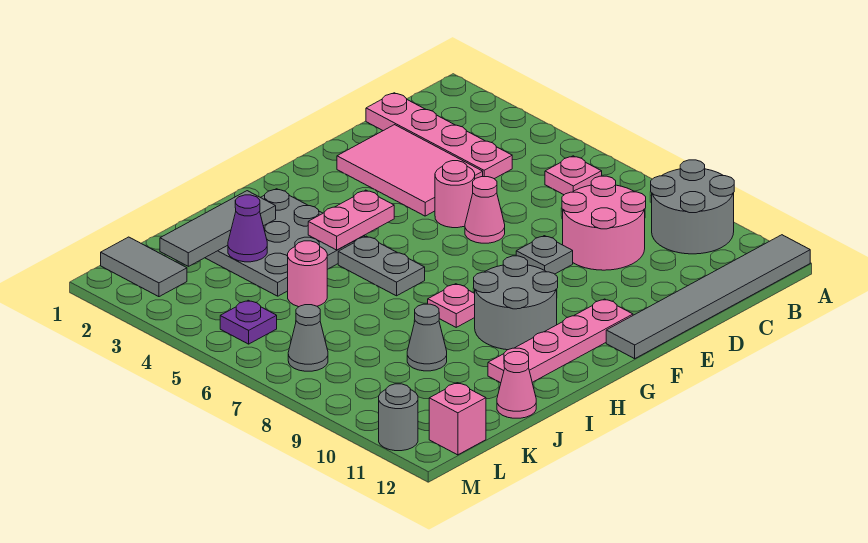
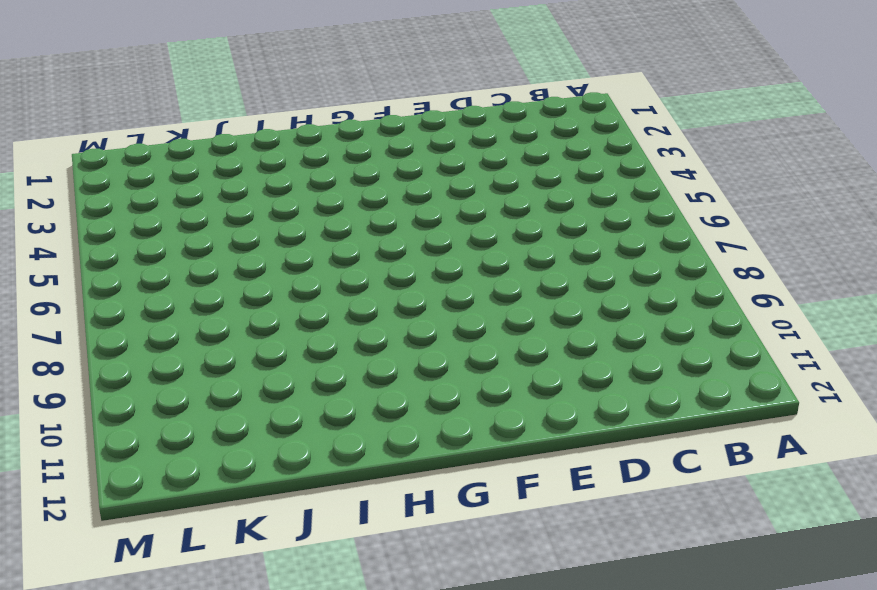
none -> grey 2x2 round brick [651,160,734,254]
none -> grey 1x6 tile [606,235,810,359]
none -> pink 1x1 plate [545,156,602,195]

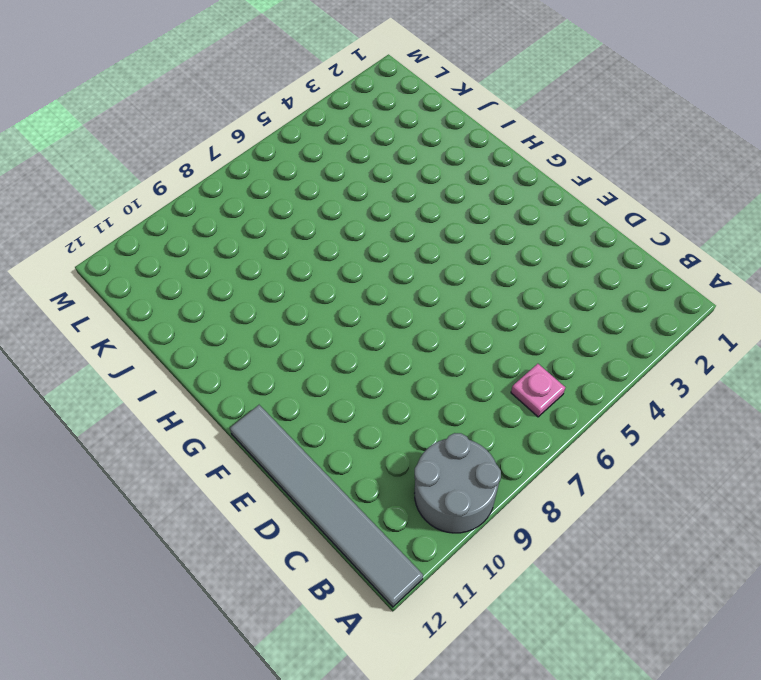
none -> pink 1x4 plate [366,93,512,179]
none -> pink 2x2 round brick [562,176,646,270]
none -> pink 2x3 tile [337,125,483,216]

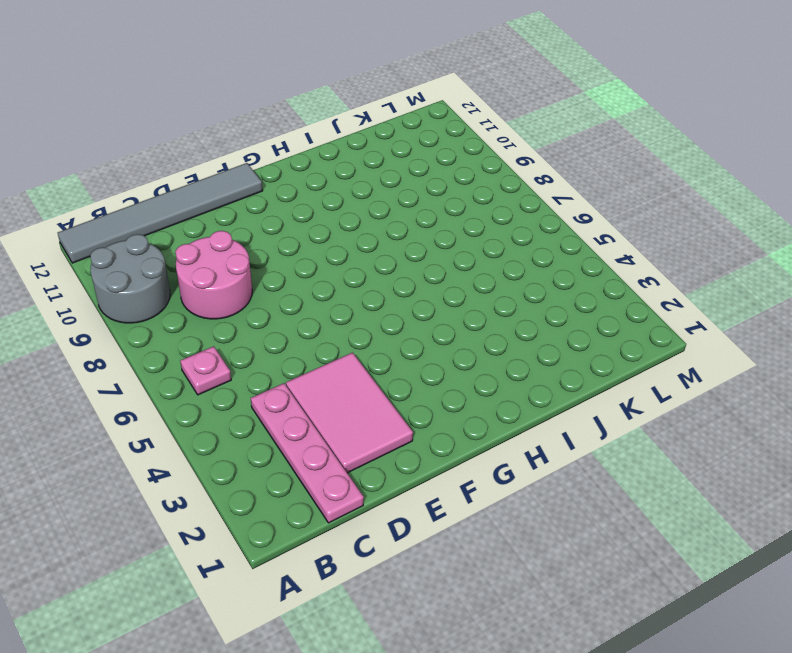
none -> pink 1x1 round brick [435,161,475,228]
none -> pink 1x1 cone [465,177,505,243]
none -> grey 1x1 plate [516,236,573,274]

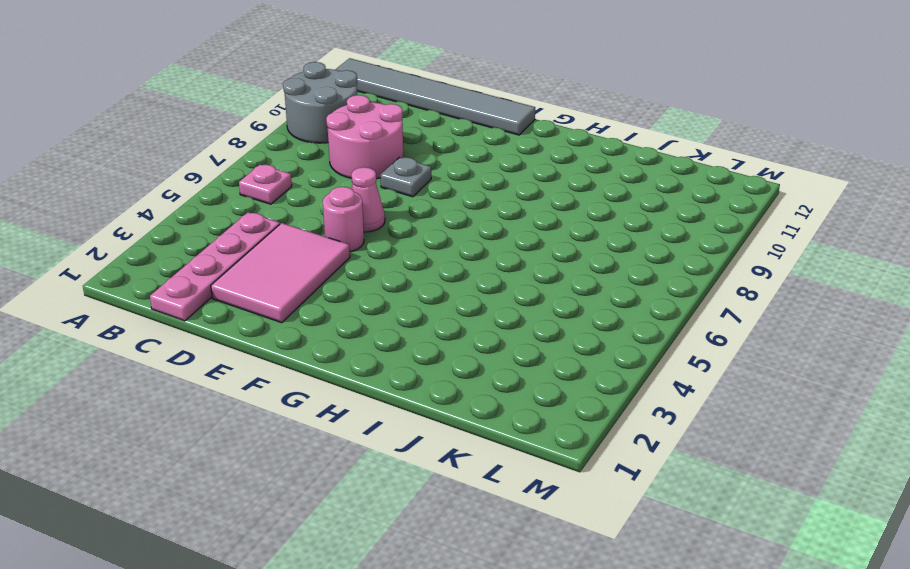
none -> pink 1x4 plate [488,299,633,383]
none -> grey 2x2 round brick [474,256,558,350]
none -> grey 3x3 plate [205,189,365,296]

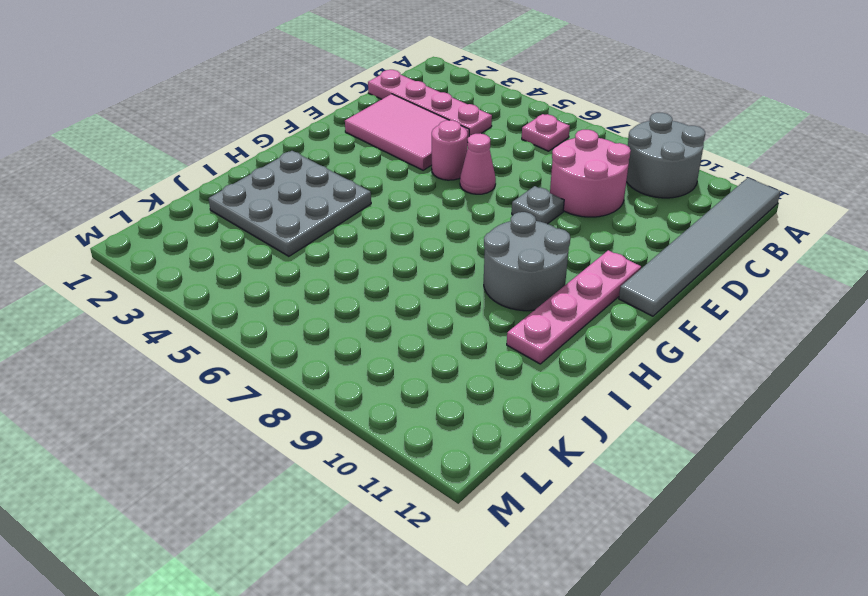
none -> grey 1x2 plate [338,236,425,296]
none -> pink 1x1 plate [428,284,475,327]
none -> pink 1x1 round brick [288,241,327,307]

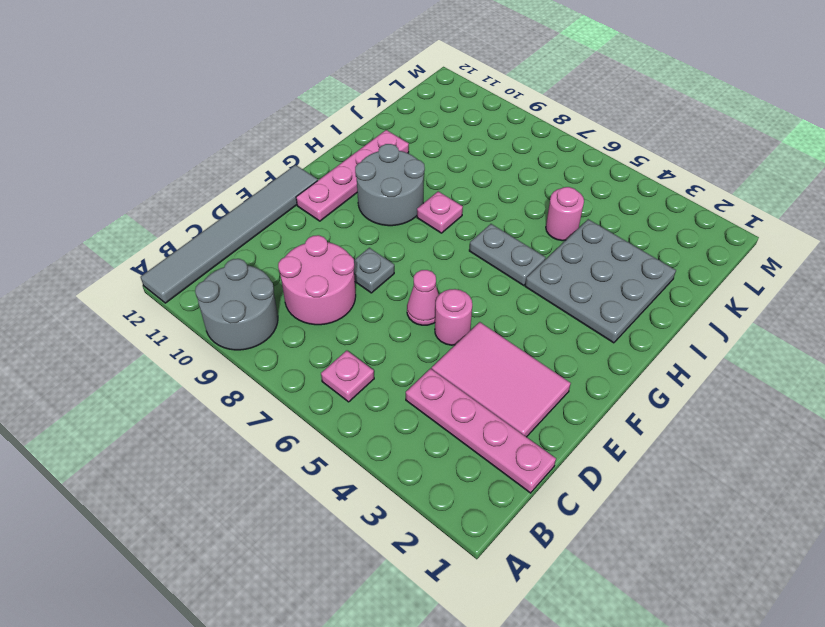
none -> grey 1x1 cone [407,304,447,371]
none -> pink 1x1 cone [497,352,536,418]
none -> grey 1x2 tile [101,237,187,297]

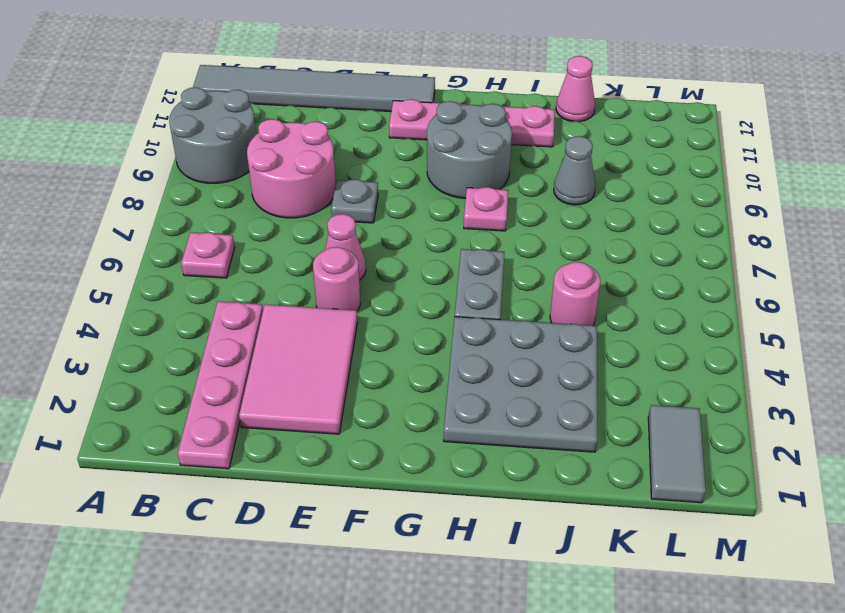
none -> purple 1x1 plate [220,300,277,344]
none -> grey 1x1 cone [288,305,328,371]
none -> pink 1x1 brick [429,383,486,455]

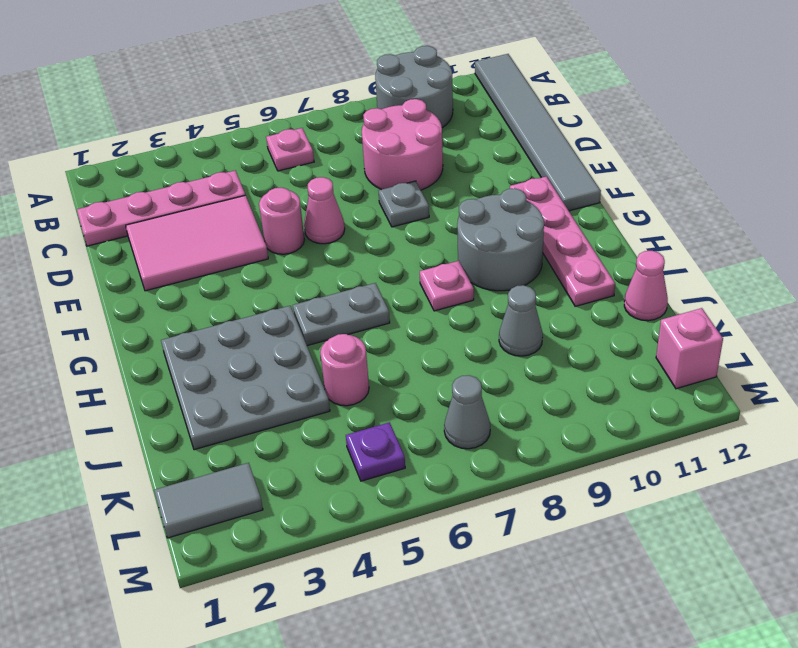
none -> grey 1x1 round brick [379,384,418,451]
none -> pink 1x2 plate [308,190,394,250]
none -> grey 1x3 tile [160,191,276,266]

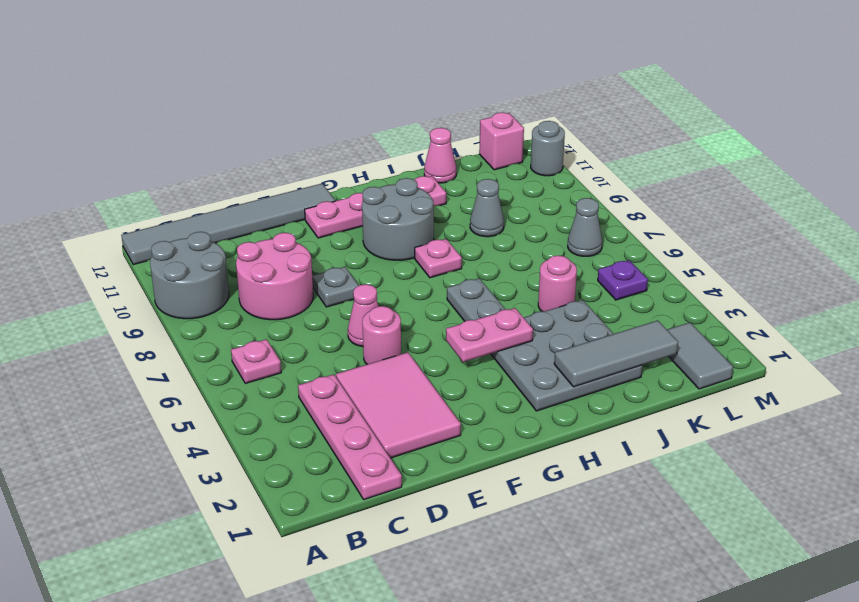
none -> purple 1x1 cone [228,195,267,262]

